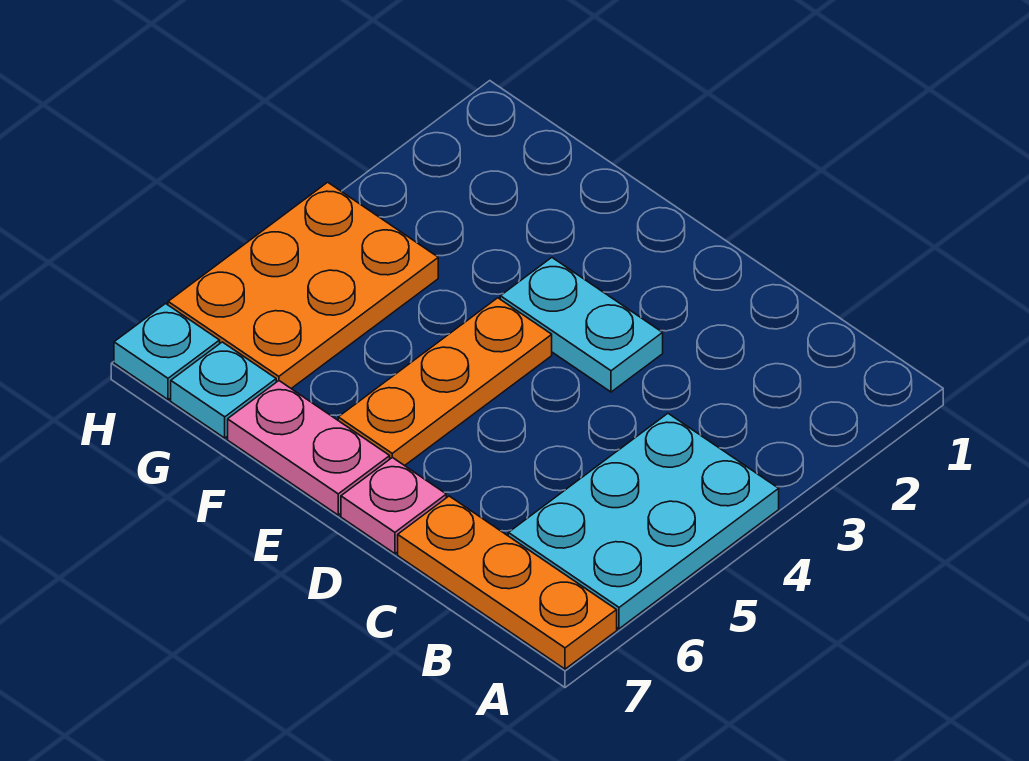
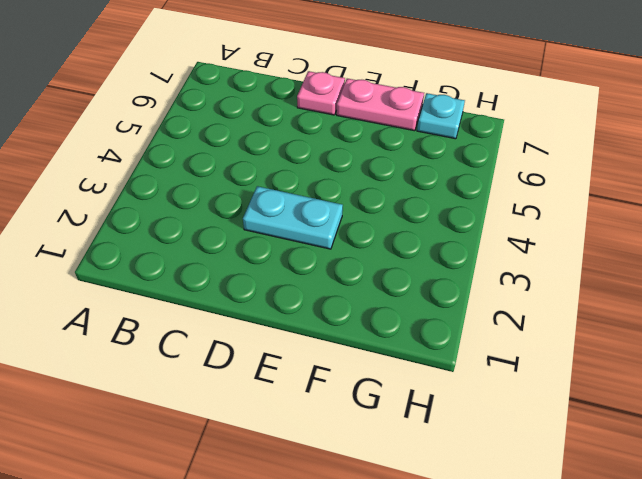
none -> cyan 2x3 plate [508,414,779,629]
none -> orange 1x3 plate [398,496,617,669]

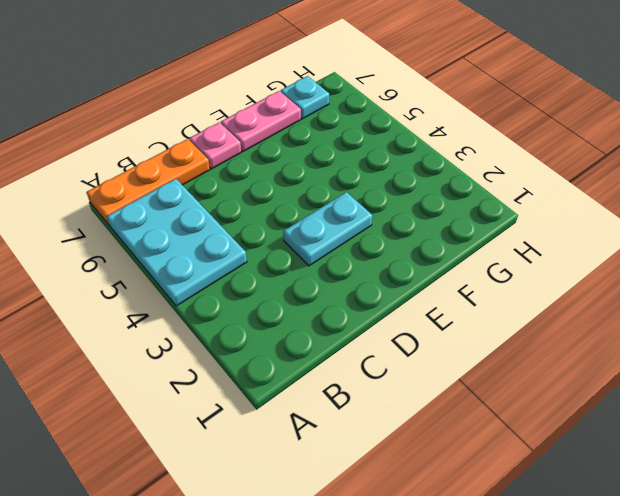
none -> orange 1x3 plate [338,298,552,466]
none -> orange 2x3 plate [168,182,438,388]

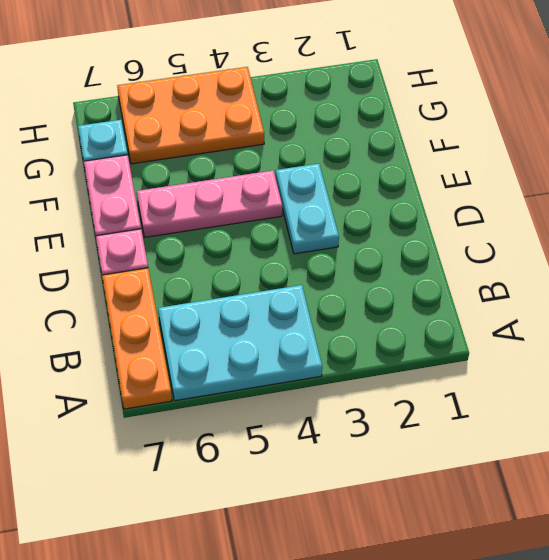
pink 1x3 plate [137,171,282,237] -> orange 1x3 plate [338,298,552,466]
none -> cyan 1x1 plate [114,304,220,400]

